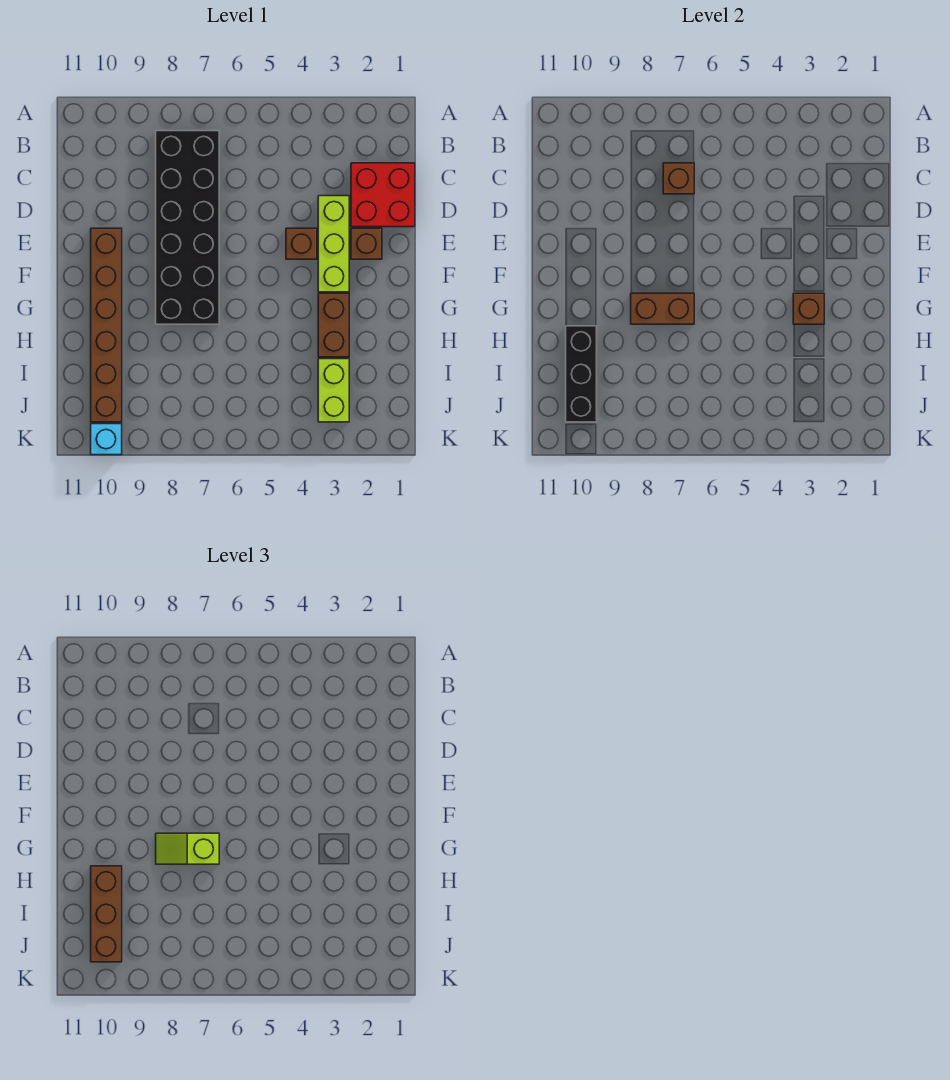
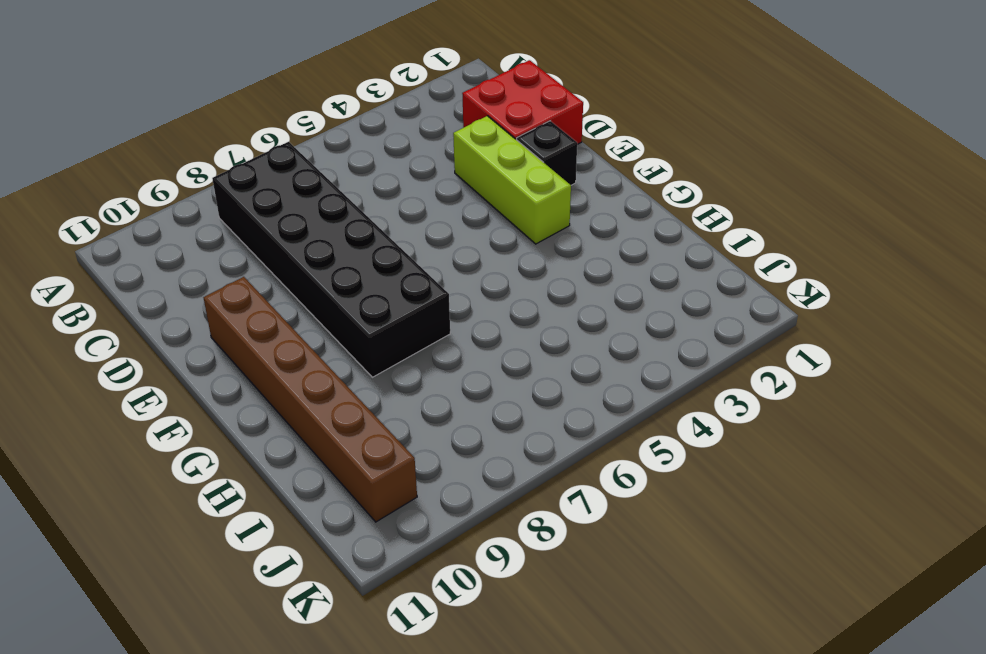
black 1x1 brick [517,121,577,185] -> brown 1x1 brick [351,228,382,259]
none -> brown 1x1 brick [286,228,317,259]
none -> brown 1x2 brick [318,293,349,357]
none -> lime 1x2 brick [318,359,349,422]

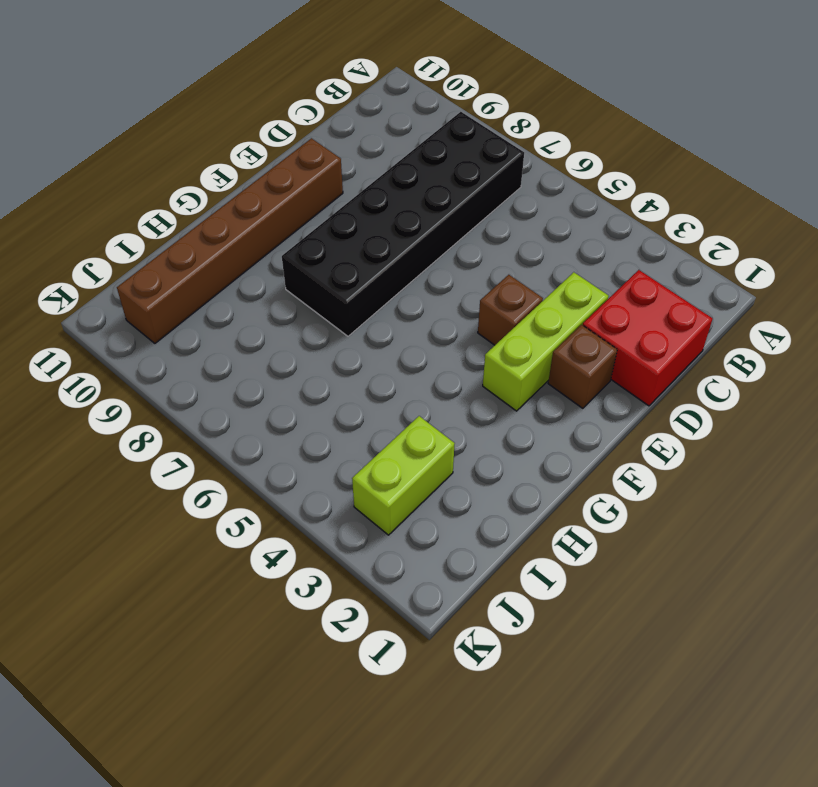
none -> brown 1x2 brick [318,293,349,357]
none -> cyan 1x1 brick [91,424,122,455]
none -> brown 1x1 brick [663,163,694,194]

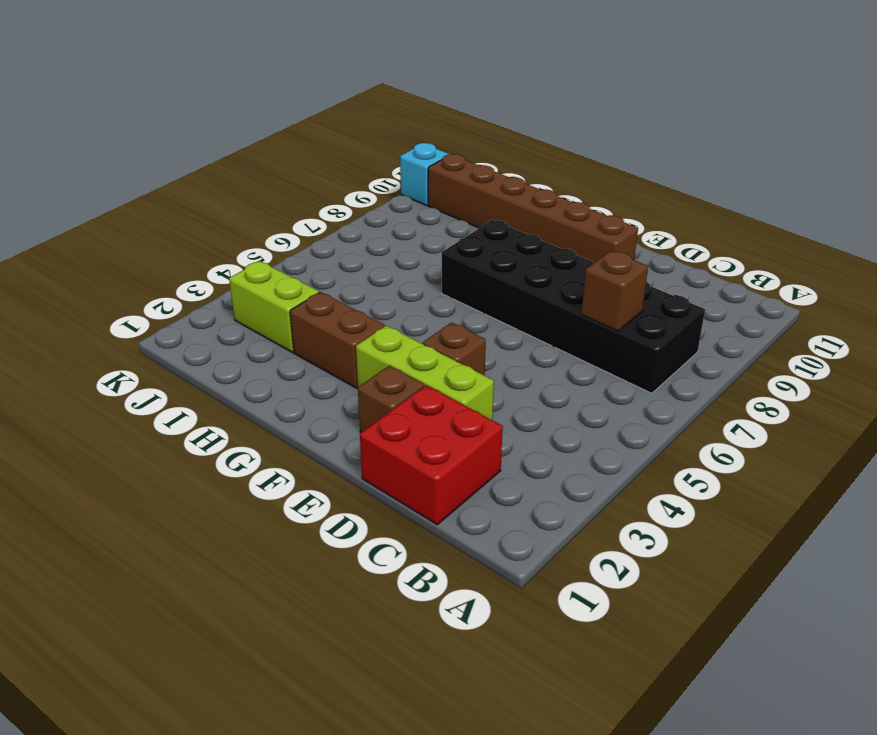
none -> brown 1x1 brick [793,293,824,324]
none -> brown 1x2 brick [631,293,694,324]
none -> black 1x3 brick [566,326,597,422]

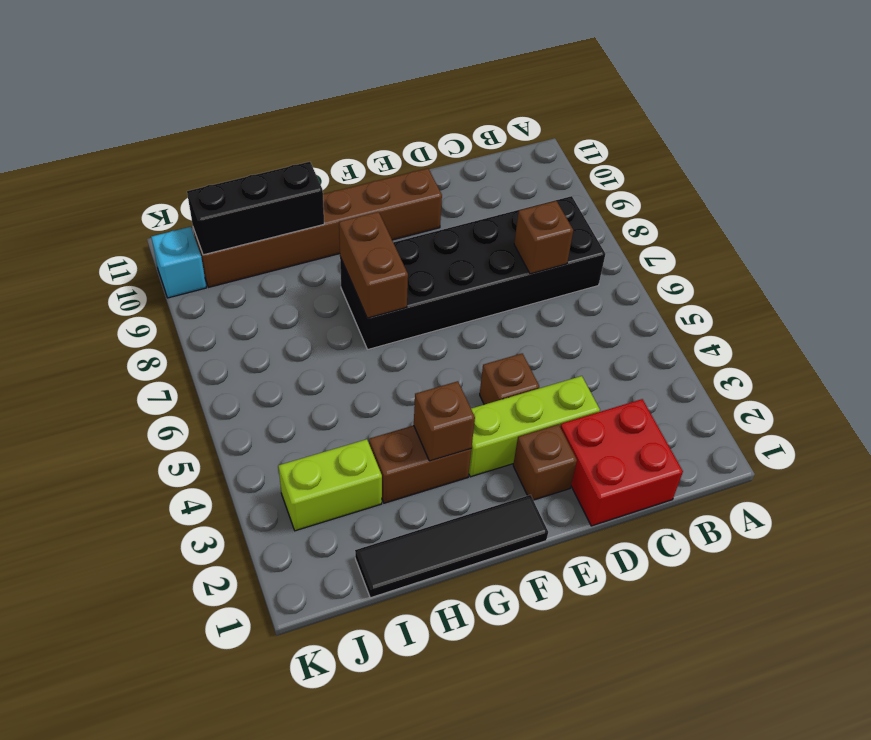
black 1x4 tile [355,495,548,598] -> none
none -> lime 1x2 slope [156,833,219,864]
none -> brown 1x3 brick [91,866,122,962]

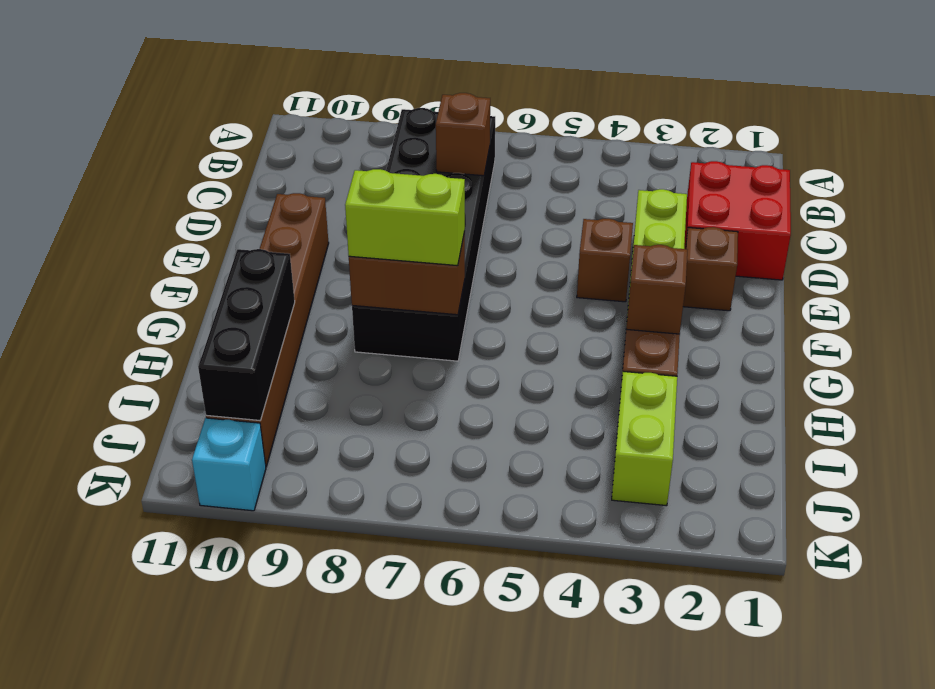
lime 1x2 brick [345,169,465,266] -> lime 1x2 slope [156,833,219,864]
none -> brown 1x3 brick [91,866,122,962]

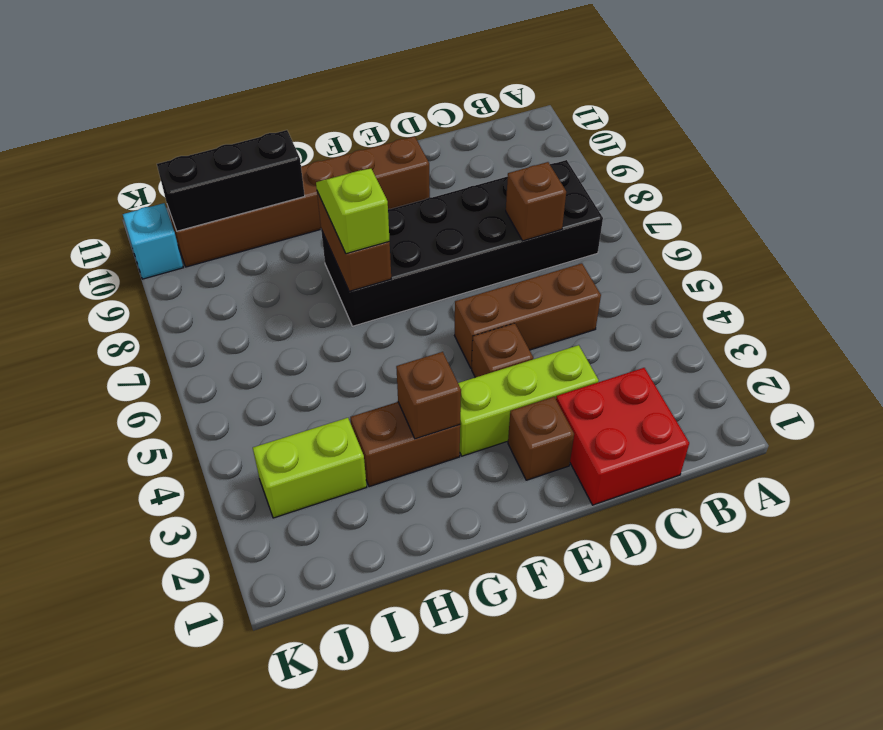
brown 1x3 brick [455,263,601,368] -> brown 1x3 brick moved to [91,866,122,962]

